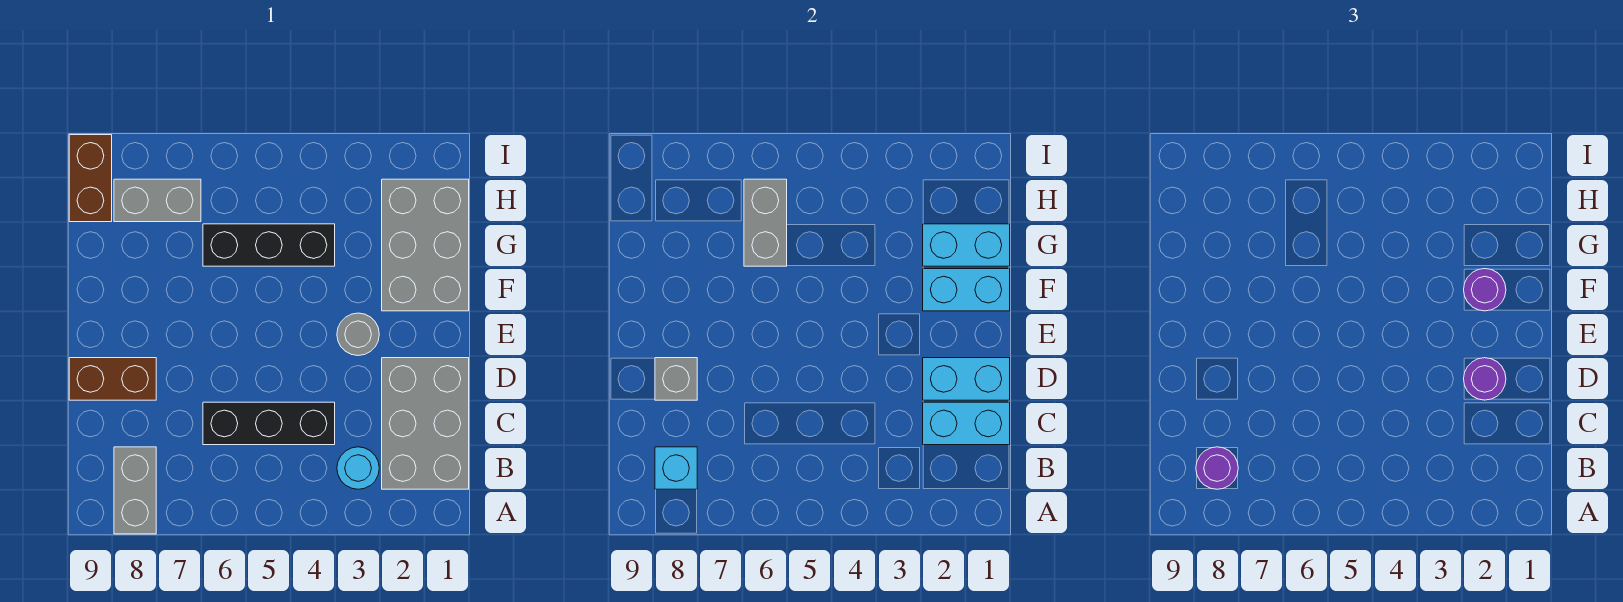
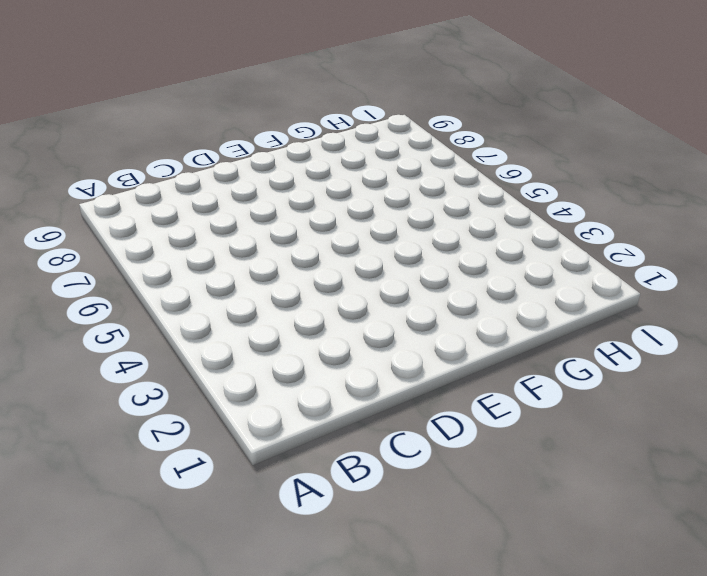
none -> grey 1x2 brick [114,447,156,534]
none -> grey 2x3 brick [382,358,469,489]
none -> cyan 1x1 round brick [337,447,379,489]

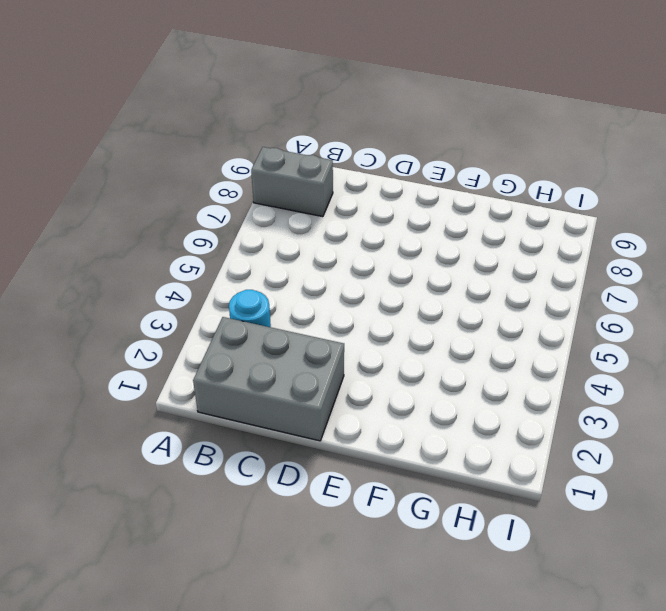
none -> black 1x3 brick [203,402,335,445]
none -> brown 1x2 brick [69,358,156,400]
none -> grey 1x1 round brick [337,313,379,356]

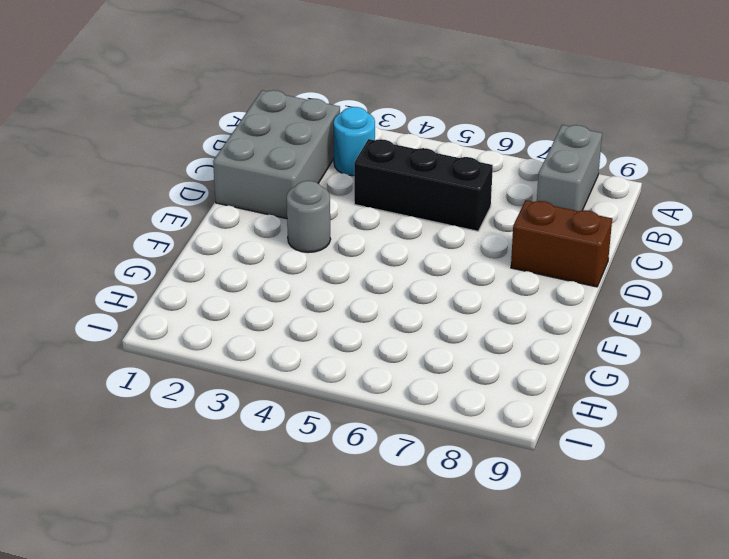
none -> grey 2x3 brick [382,179,469,311]
none -> black 1x3 brick [203,224,335,266]
none -> grey 1x2 brick [114,179,201,222]

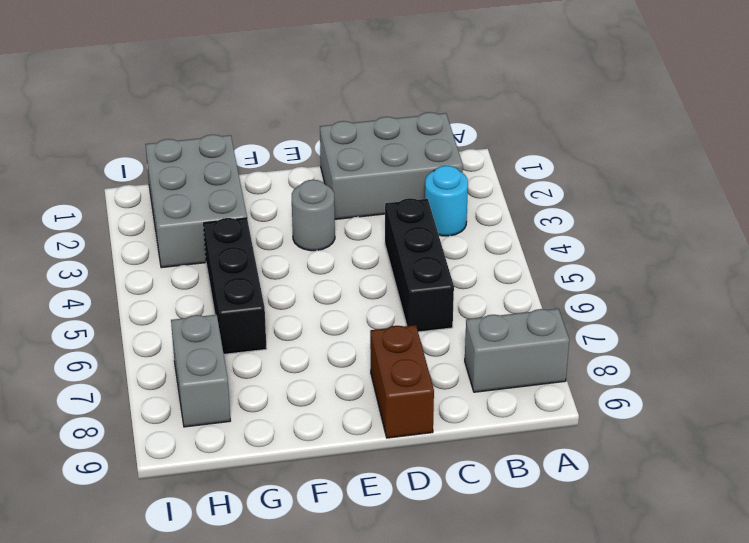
grey 2x3 brick [145,135,247,268] -> grey 2x3 brick turned to [382,179,469,311]
none -> brown 1x2 brick [69,135,112,222]
none -> cyan 1x1 brick [655,447,697,489]
none -> cyan 1x2 brick [923,402,1010,445]

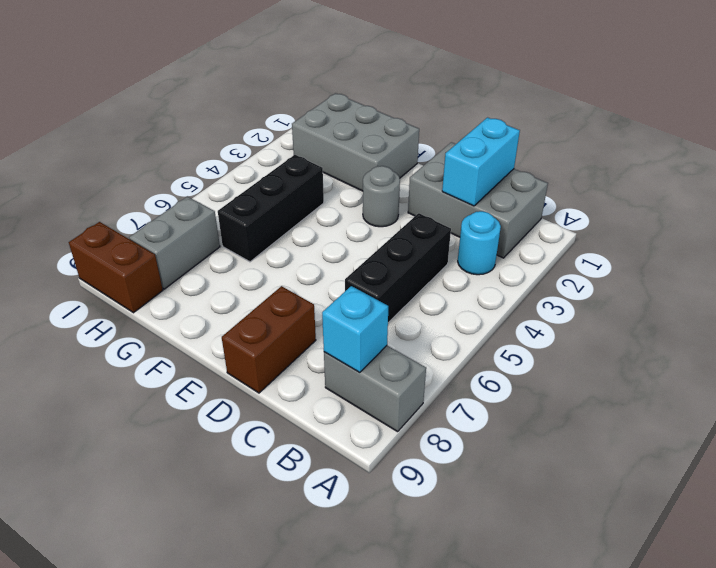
none -> cyan 1x2 brick [923,358,1010,400]
none -> grey 1x1 brick [655,358,697,400]
none -> cyan 1x2 brick [923,269,1010,311]

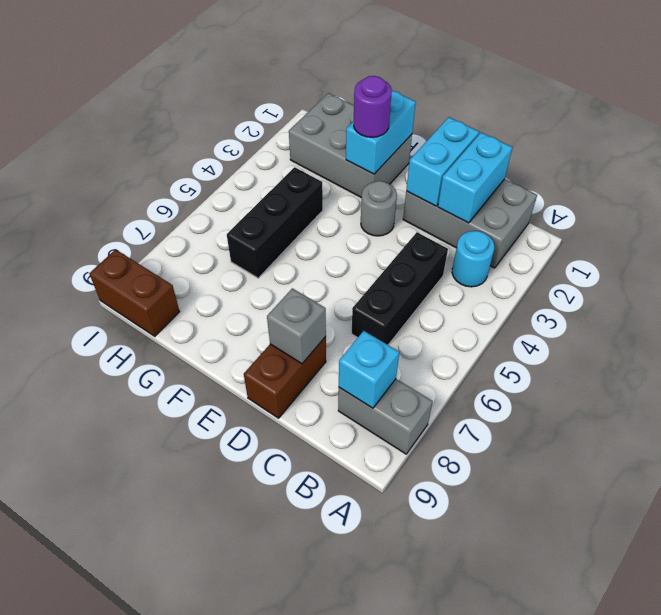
none -> grey 1x2 brick [114,179,201,222]
none -> cyan 1x2 brick [923,224,1010,266]
none -> grey 1x2 brick [744,179,787,266]

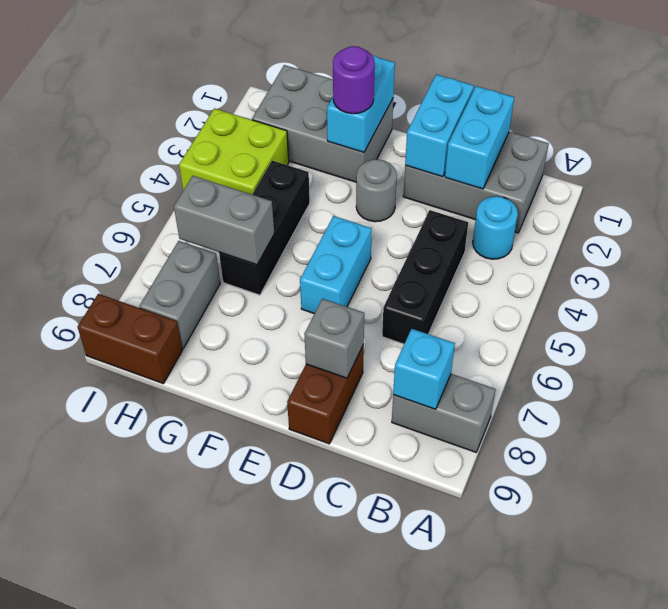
cyan 1x2 brick [300,216,372,314] -> cyan 1x2 brick moved to [923,224,1010,266]
lime 2x2 brick [179,108,289,194] -> none
none -> purple 1x1 round brick [1196,447,1238,489]
none -> purple 1x1 round brick [1464,358,1506,400]

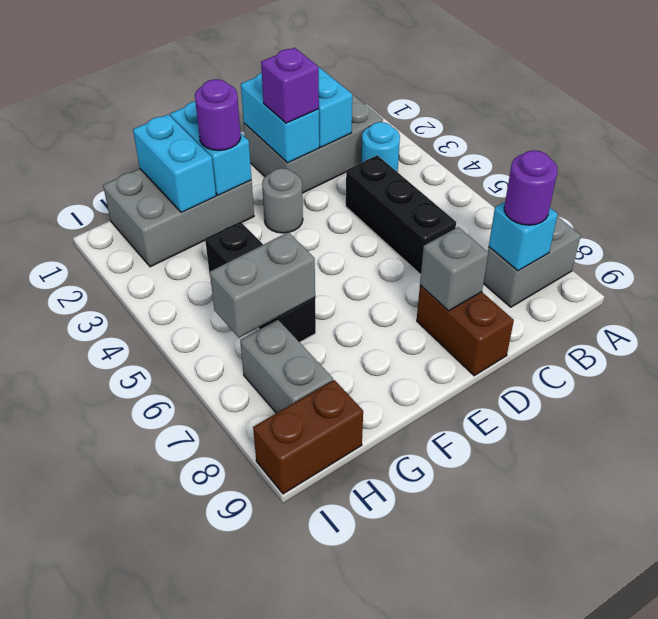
purple 1x1 brick [261,48,319,123] -> purple 1x1 round brick [1464,358,1506,400]

